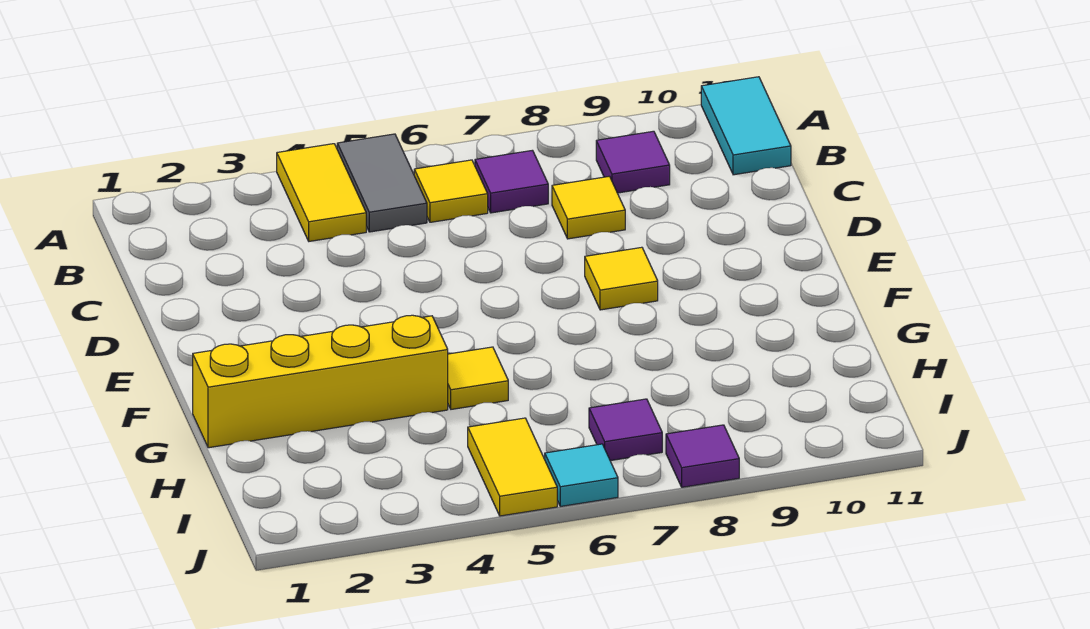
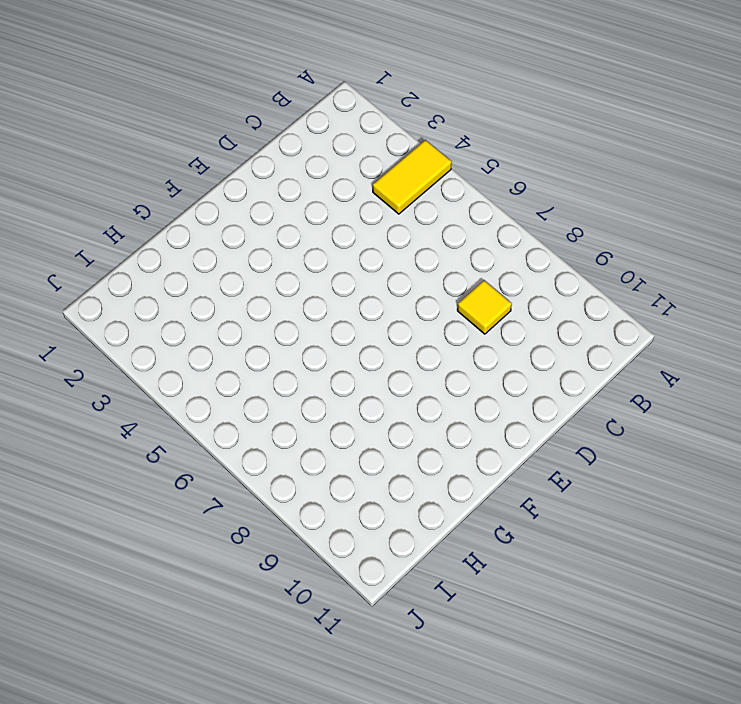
none -> grey 1x2 tile [337,134,427,232]
none -> cyan 1x2 tile [701,77,791,175]
none -> yellow 1x1 tile [414,160,488,222]

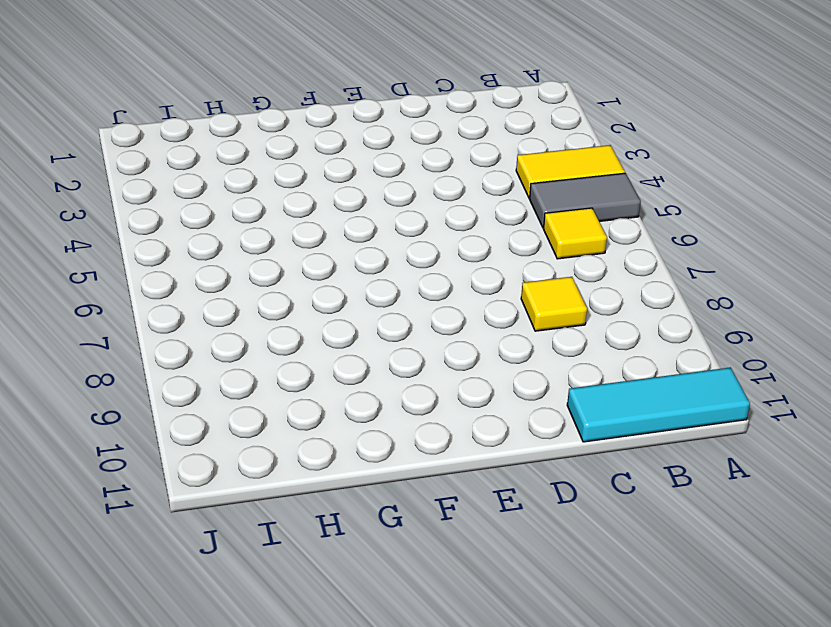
cyan 1x3 tile [567,367,750,442] -> cyan 1x2 tile [701,77,791,175]
none -> purple 1x1 tile [475,150,548,213]
none -> purple 1x1 tile [596,131,670,193]
none -> yellow 1x1 tile [585,247,658,310]

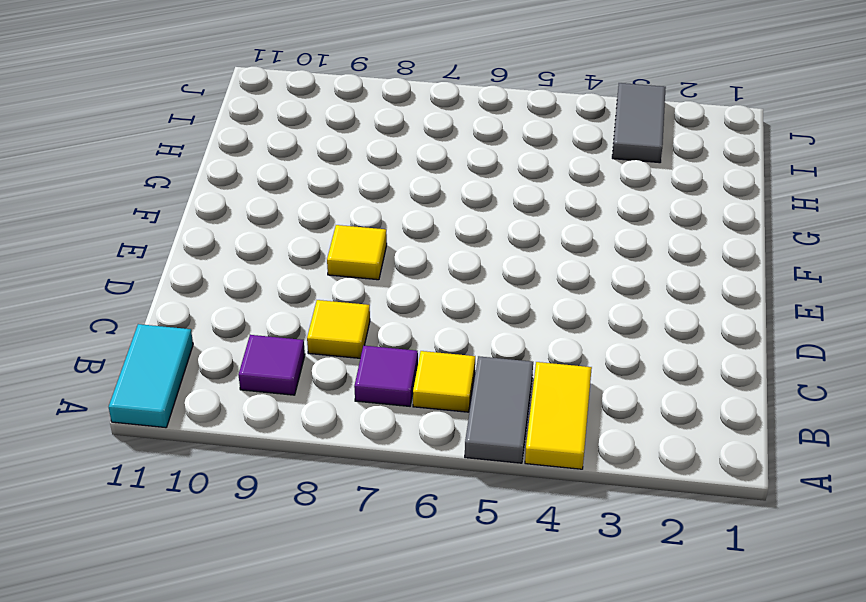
grey 1x2 tile [612,83,666,163] -> none
none -> yellow 1x4 brick [193,315,448,448]
none -> yellow 1x1 tile [448,347,508,409]
none -> yellow 1x2 tile [468,418,557,516]

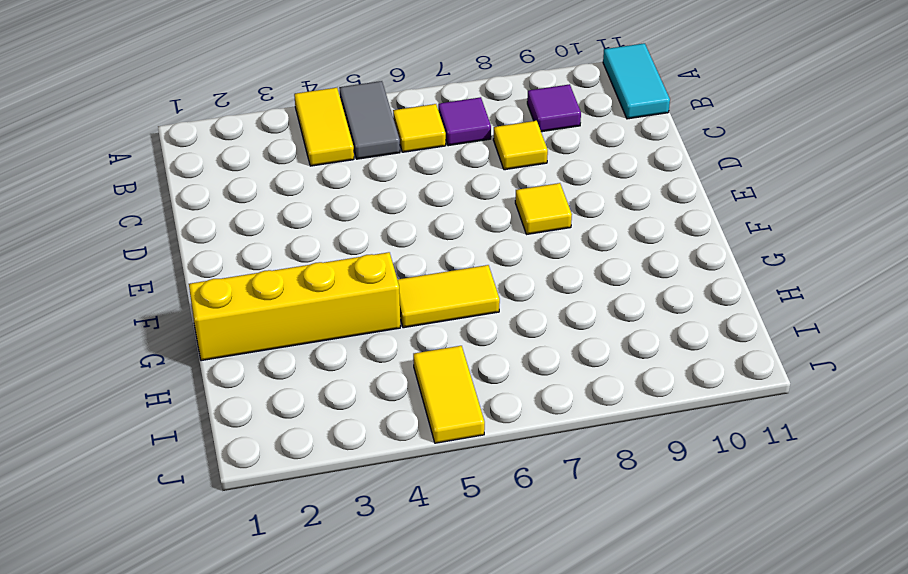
yellow 1x2 tile [397,265,500,328] -> yellow 1x1 tile [448,347,508,409]
none -> purple 1x1 tile [589,399,662,461]
none -> cyan 1x1 tile [545,444,618,506]
none -> purple 1x1 tile [666,425,739,487]

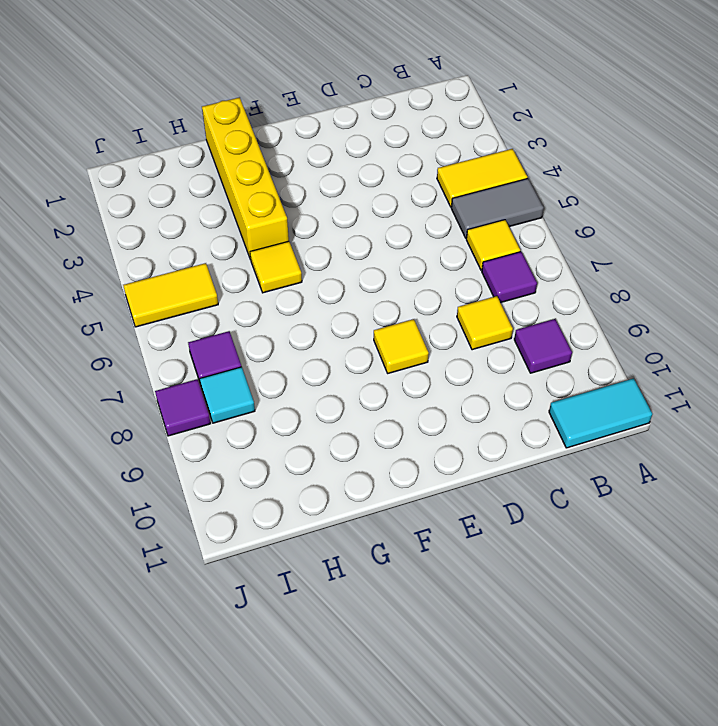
cyan 1x1 tile [200,367,255,423] -> cyan 1x1 tile moved to [545,444,618,506]

